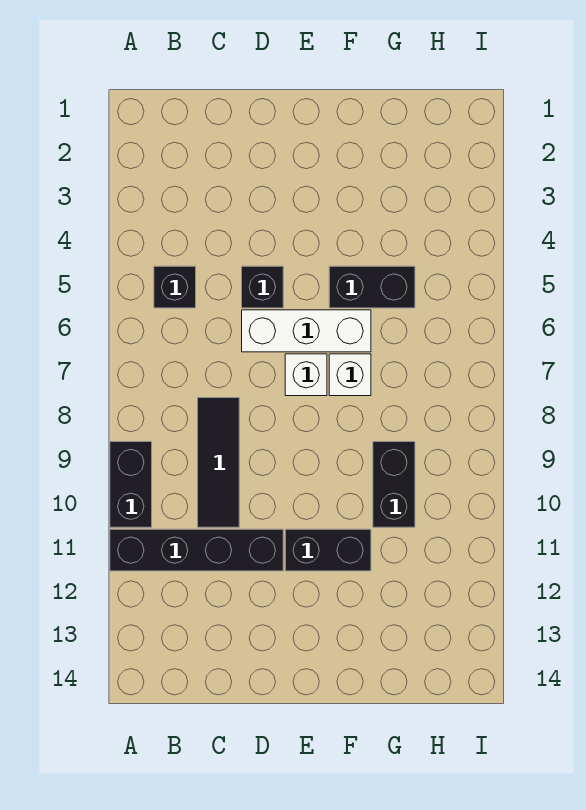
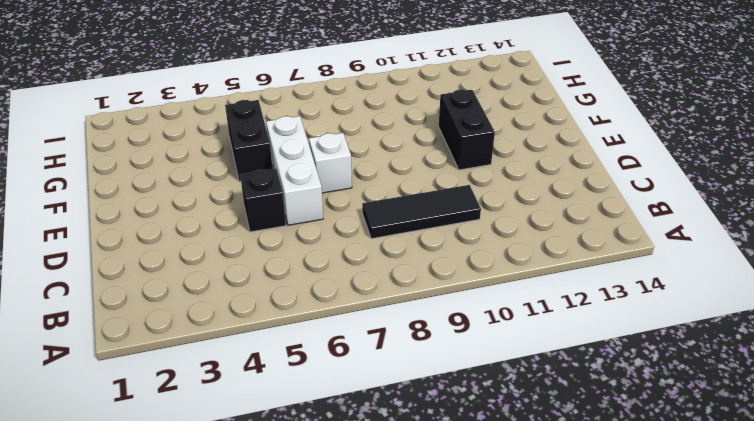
none -> black 1x2 brick [110,442,152,527]
none -> black 1x4 brick [110,529,283,571]

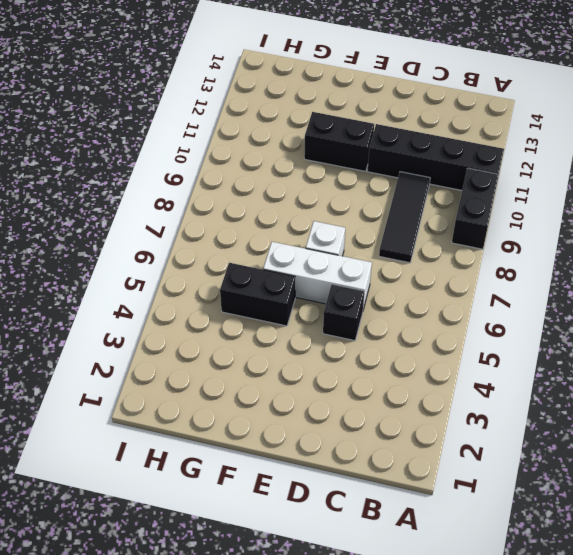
none -> black 1x1 brick [154,266,196,308]
none -> white 1x1 brick [329,354,371,396]

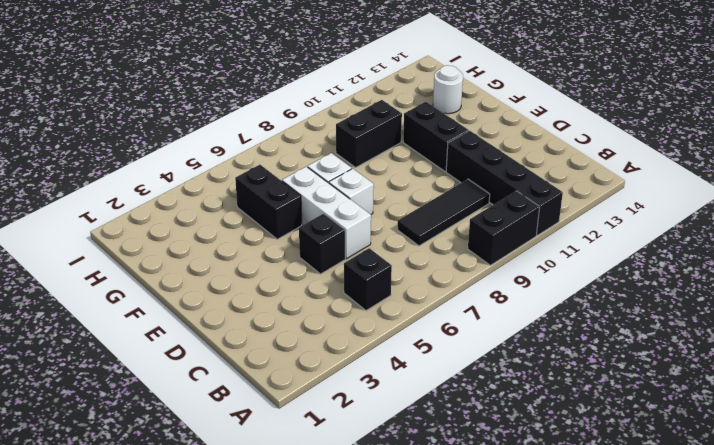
white 1x1 round brick [433,65,463,114] -> none

